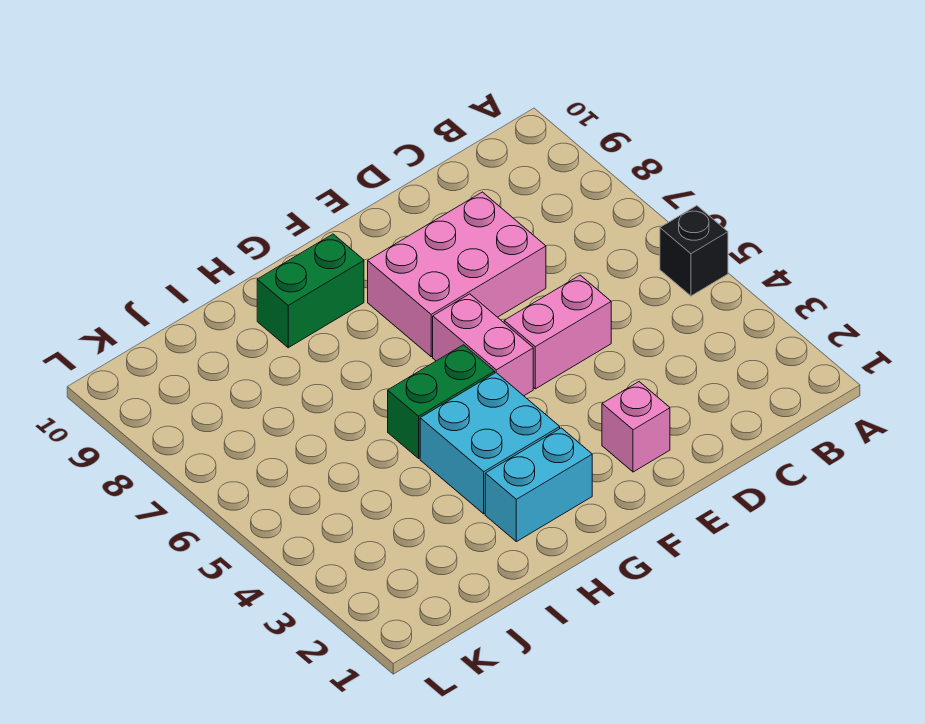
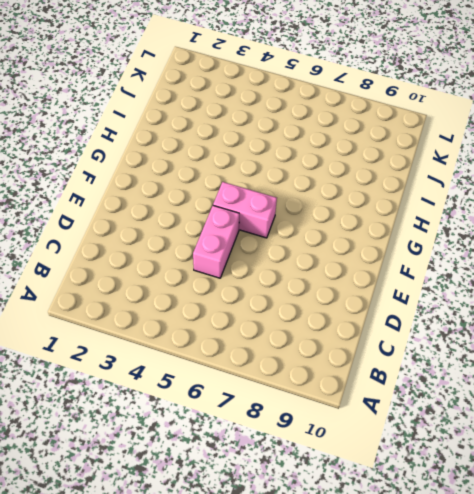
none -> black 1x1 brick [660,206,728,296]
none -> pink 2x3 brick [368,192,546,357]

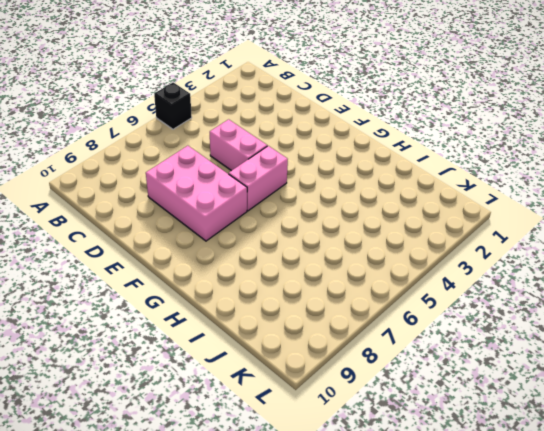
none -> pink 1x1 brick [602,382,670,472]
none -> cyan 1x2 brick [485,428,592,542]

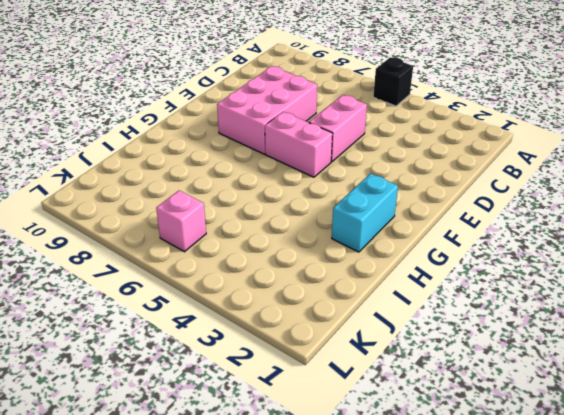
pink 1x1 brick [156,191,206,252] -> pink 1x1 brick moved to [602,382,670,472]
none -> cyan 2x2 brick [420,373,560,514]
none -> green 1x2 brick [388,345,495,458]

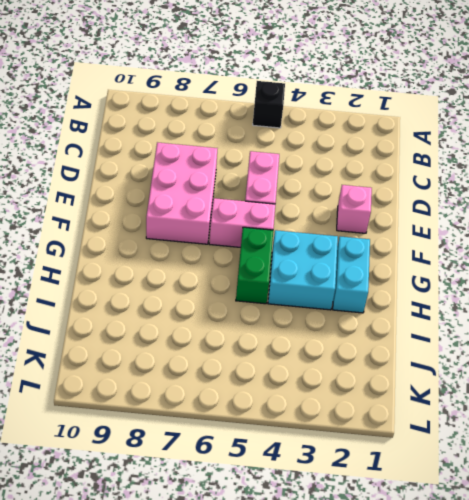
none -> green 1x2 brick [257,234,364,348]

